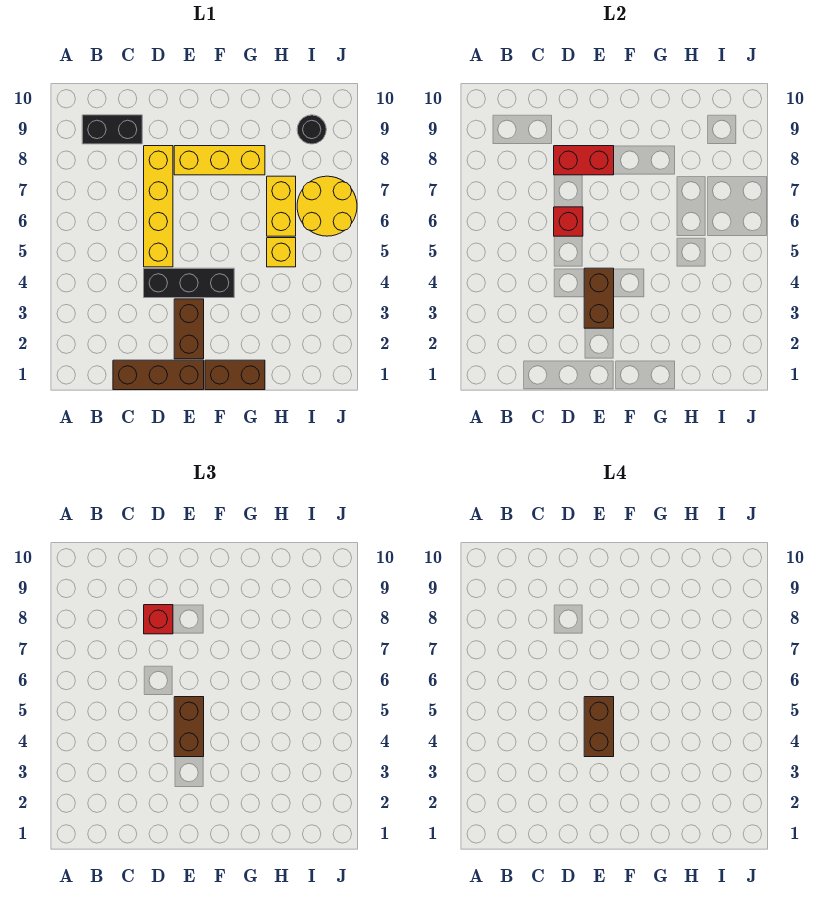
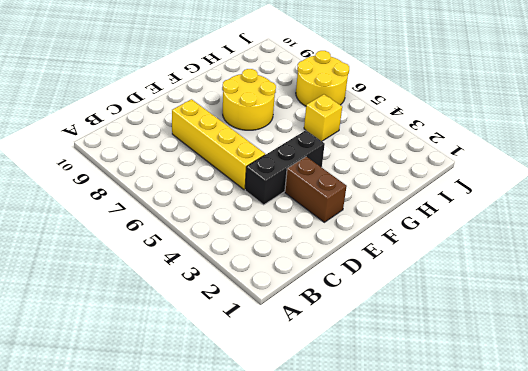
yellow 2x2 round brick [223,69,276,130] -> yellow 1x3 brick [174,146,265,175]
none -> black 1x2 brick [82,115,142,144]
none -> brown 1x3 brick [113,360,204,390]
none -> brown 1x2 brick [205,360,265,390]

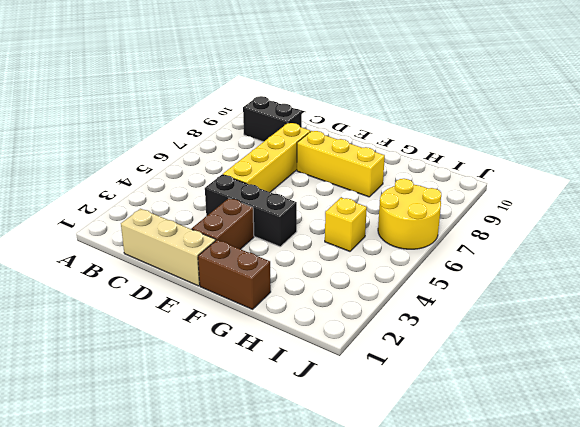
tan 1x3 brick [121,209,216,286] -> brown 1x3 brick [113,360,204,390]
none -> yellow 1x2 brick [267,176,296,236]
none -> black 1x1 round brick [297,115,326,144]
none -> red 1x1 brick [554,207,583,236]

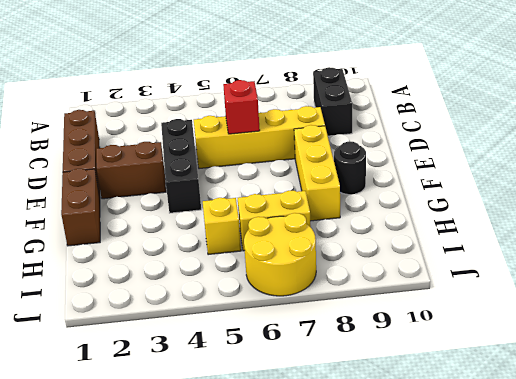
black 1x1 round brick [334,142,366,195] -> black 1x1 round brick moved to [297,115,326,144]
none -> red 1x2 brick [554,146,614,175]
none -> brown 1x2 brick [584,268,614,328]
none -> red 1x1 brick [144,605,173,634]

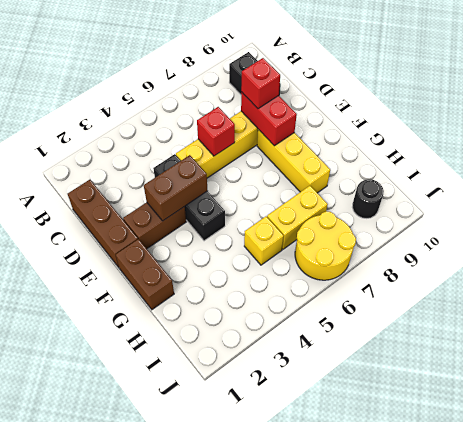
none -> brown 1x2 brick [174,697,204,757]
none -> brown 1x2 brick [584,697,614,757]

